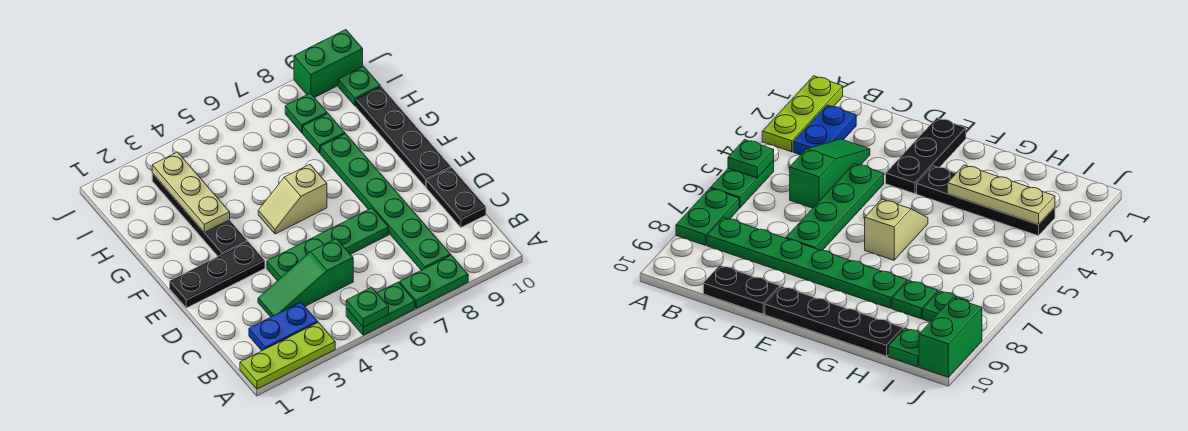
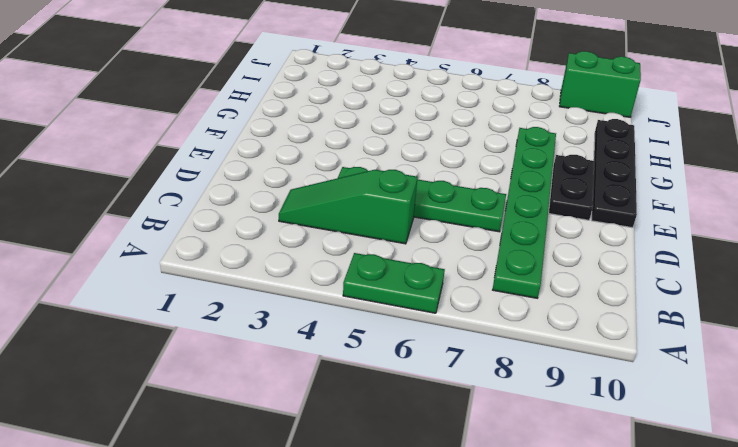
black 1x2 plate [549,155,595,220] -> black 1x2 plate moved to [426,168,486,227]
none -> lime 1x3 plate [240,323,335,389]
none -> green 1x2 plate [400,255,468,308]
none -> blue 1x2 plate [249,302,318,351]

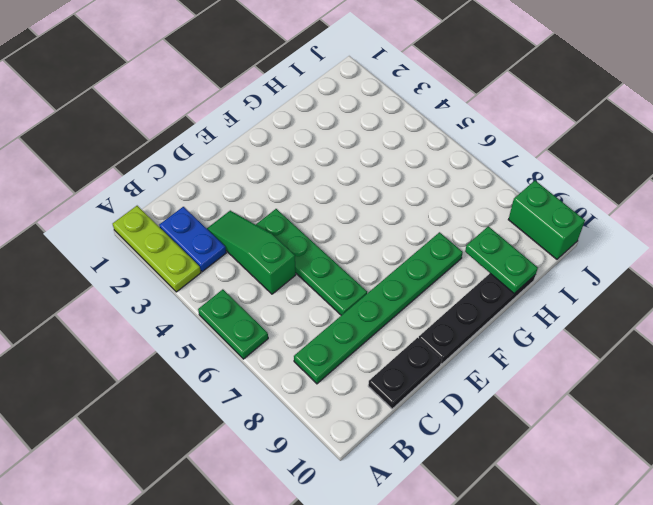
green 1x2 plate [465,226,538,294] -> green 1x2 plate moved to [400,255,468,308]
none -> black 1x3 plate [170,241,265,308]
none -> black 1x4 plate [152,173,247,256]
none -> tan 1x2 slope [258,165,327,234]

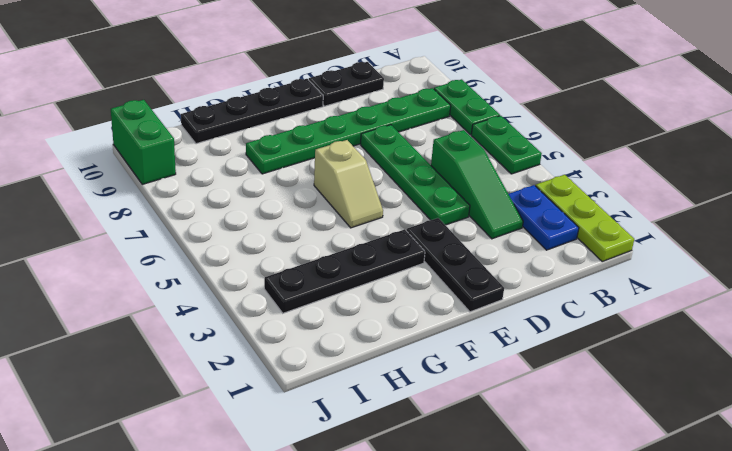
none -> green 1x1 plate [303,113,345,153]
none -> green 1x1 plate [285,93,327,133]
none -> green 1x1 plate [338,66,380,106]

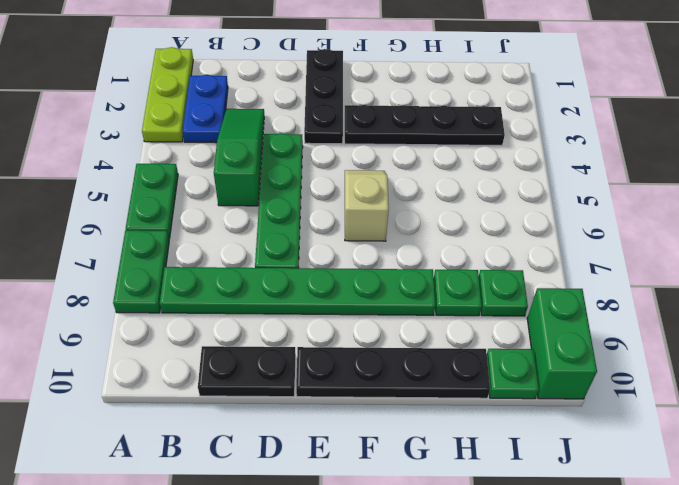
none -> green 1x1 plate [346,287,389,327]
none -> tan 1x3 plate [152,152,230,232]

